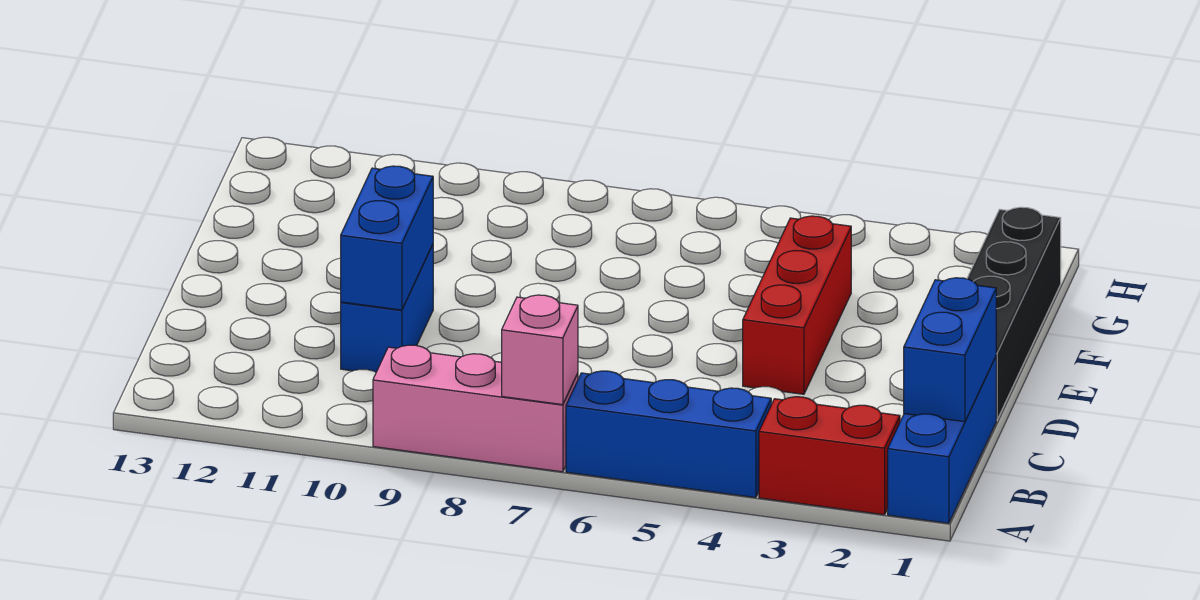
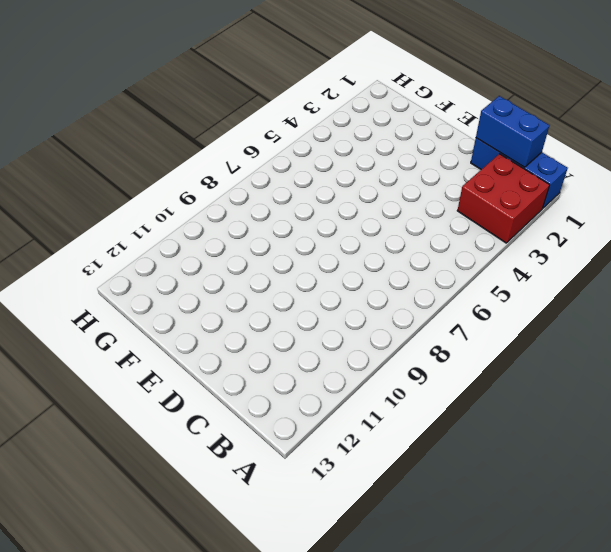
red 2x2 brick [457,154,550,243] -> red 1x2 brick [759,397,900,515]
none -> blue 1x3 brick [566,371,771,498]
none -> pink 1x3 brick [373,345,578,472]

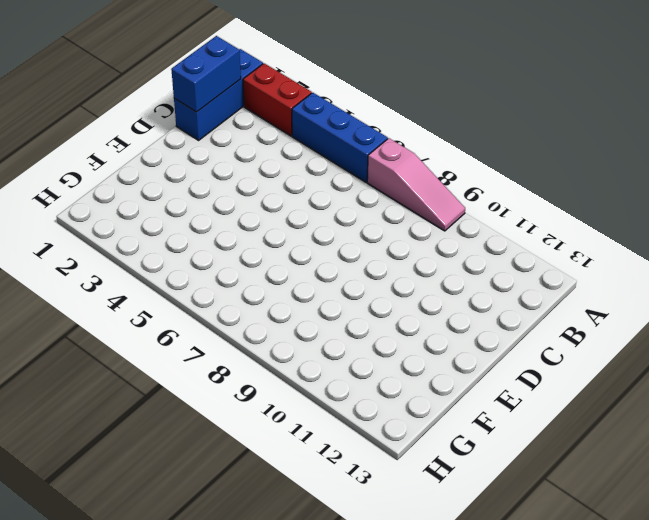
pink 1x3 slope [367,138,465,231] -> pink 1x3 brick [373,345,578,472]
none -> blue 1x2 brick [341,245,433,372]
none -> black 1x4 brick [967,207,1061,420]

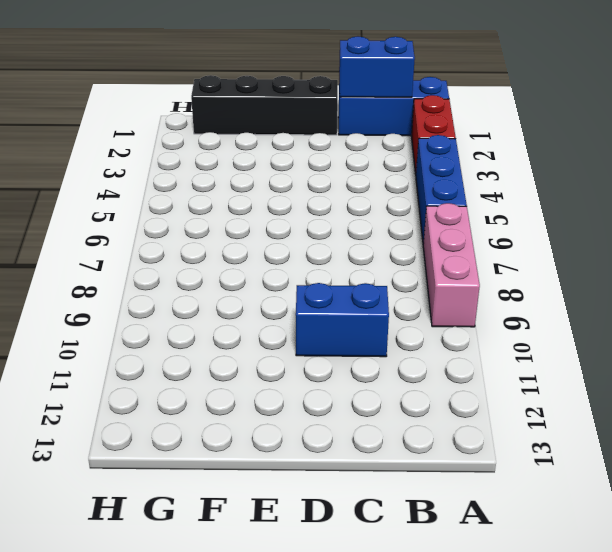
none -> red 1x3 brick [743,216,851,394]
none -> pink 1x1 brick [502,295,578,405]

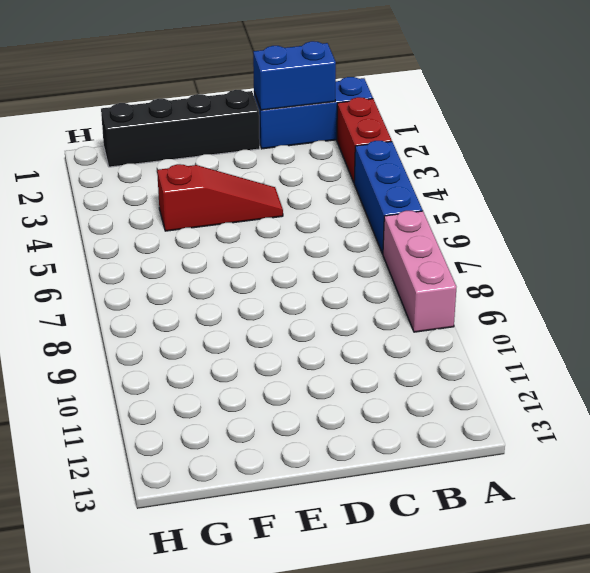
red 1x3 slope [157,164,283,231] -> red 1x3 brick [743,216,851,394]
none -> blue 1x2 brick [341,245,433,372]
none -> pink 1x1 brick [502,295,578,405]

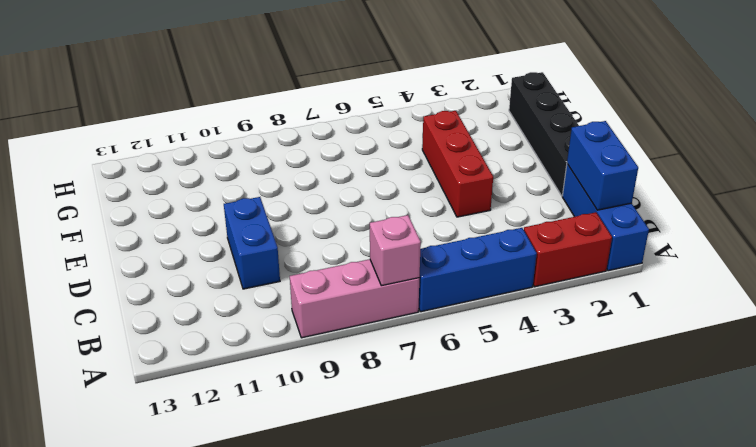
none -> blue 1x2 brick [341,166,433,310]

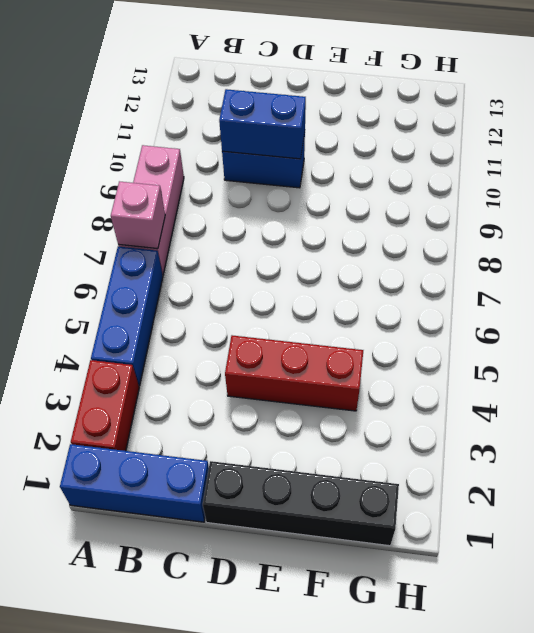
none -> blue 1x2 brick [904,278,996,422]

